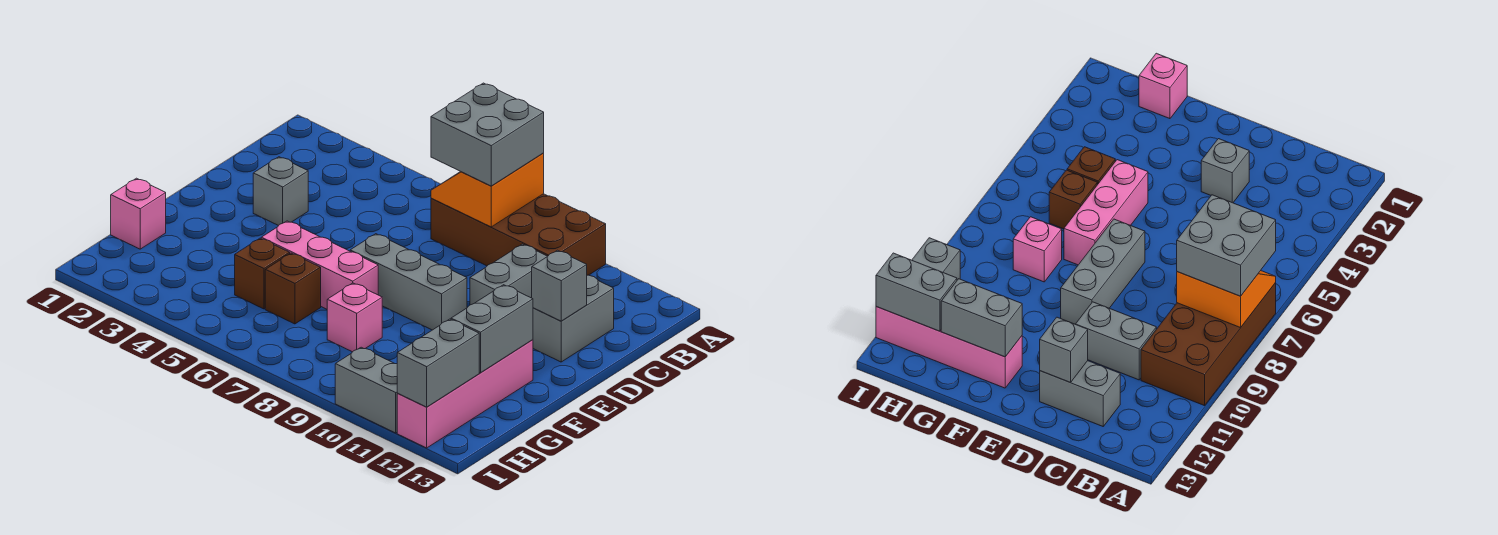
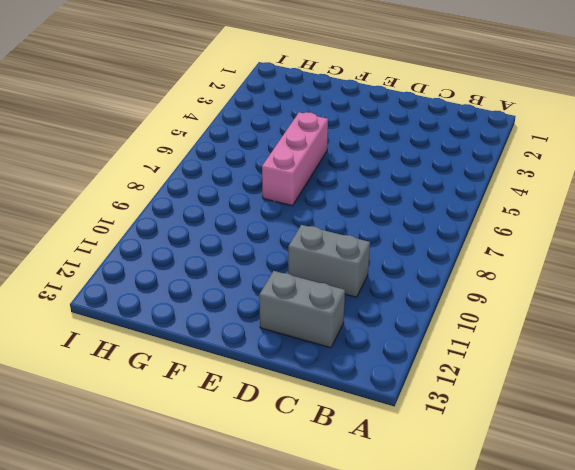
none -> brown 2x4 brick [431,194,606,275]
none -> grey 1x1 brick [253,157,308,226]
none -> grey 1x3 brick [350,234,467,330]

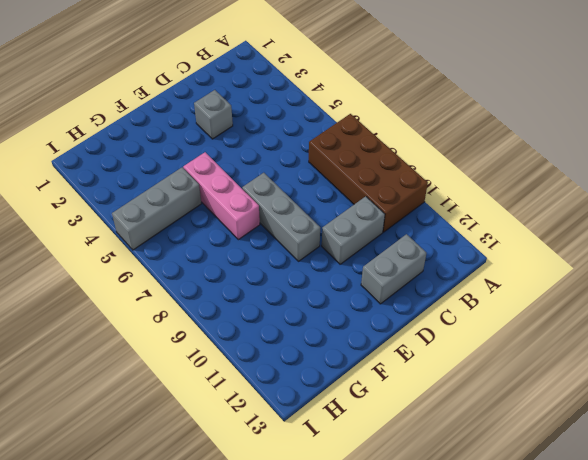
grey 1x3 brick [112,167,201,250] -> brown 1x1 brick [235,238,290,309]
none -> pink 1x4 brick [397,340,533,448]
none -> pink 1x1 brick [111,178,166,249]
none -> brown 1x1 brick [265,253,321,324]

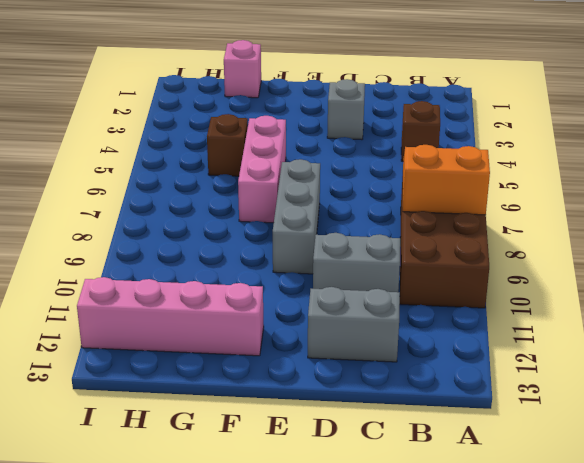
brown 1x1 brick [401,101,440,161] -> brown 1x1 brick moved to [265,253,321,324]
none -> pink 1x1 brick [327,283,382,352]
none -> grey 1x2 brick [335,347,398,433]
none -> grey 1x1 brick [532,250,587,321]

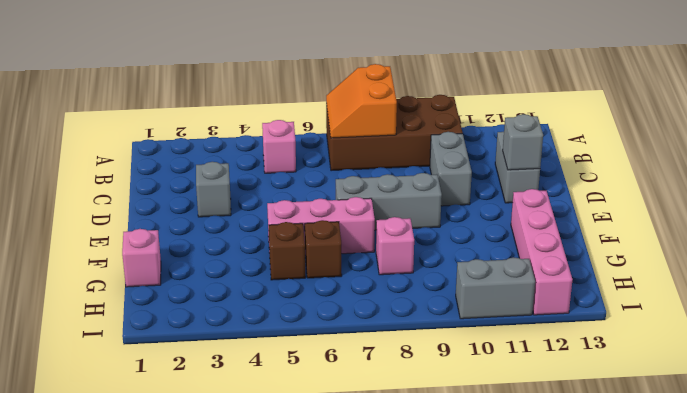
pink 1x1 brick [262,120,296,173] -> none
none -> grey 1x2 brick [451,285,533,373]
none -> grey 1x2 brick [397,319,479,407]
none -> grey 2x2 brick [431,83,544,186]

